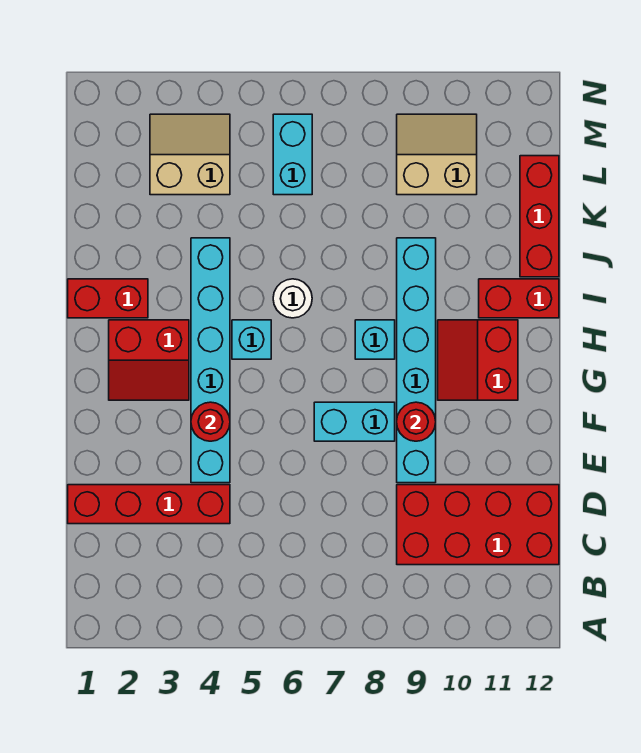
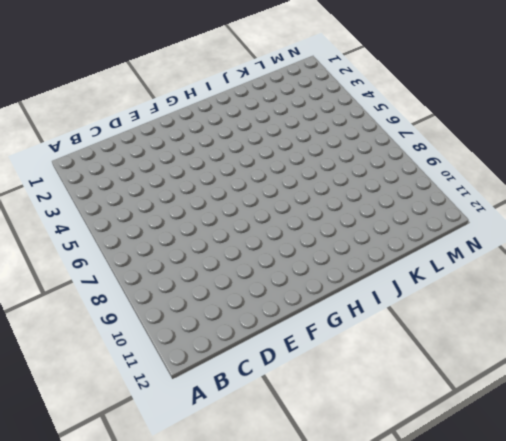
none -> red 2x4 brick [397,485,559,565]
none -> red 1x4 brick [68,485,230,524]
none -> cyan 1x6 brick [191,238,230,483]

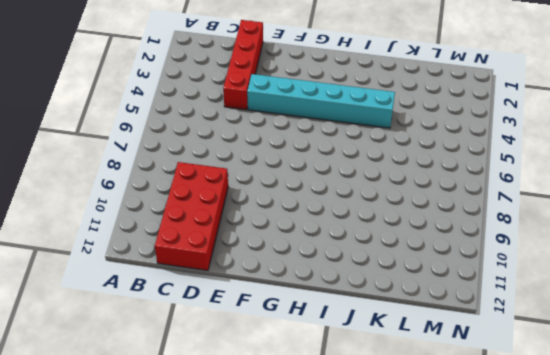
none -> cyan 1x6 brick [397,238,436,483]
none -> cyan 1x2 brick [314,402,395,441]
none -> red 2x2 slope [109,320,189,400]

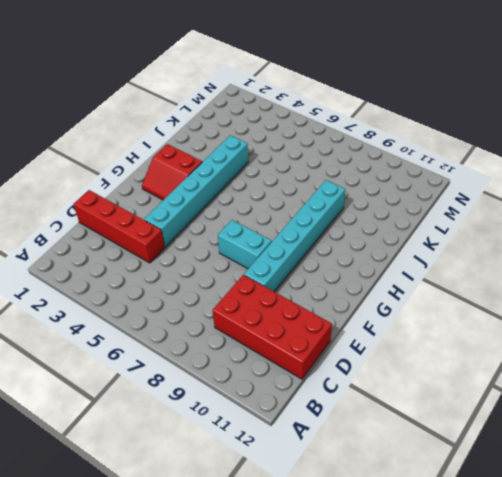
none -> red 2x2 slope [438,320,518,400]
none -> cyan 1x1 brick [232,320,271,359]
none -> cyan 1x1 brick [355,320,395,359]

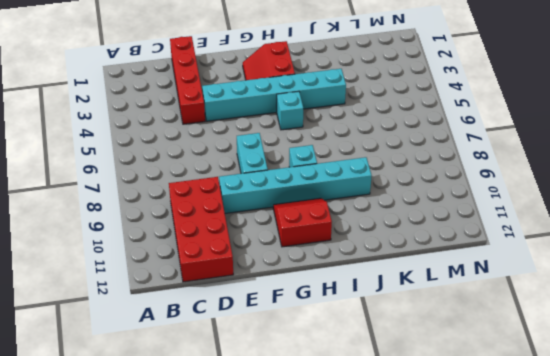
none -> red 1x2 brick [68,279,148,318]
none -> white 1x1 round brick [273,279,312,318]
none -> red 1x2 brick [479,279,559,318]

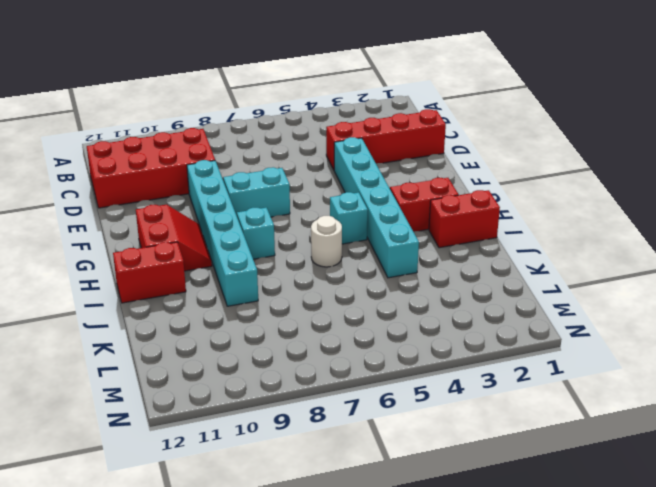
none -> red 1x3 brick [520,156,559,277]
none -> tan 2x2 slope [150,114,230,195]
none -> cyan 1x2 brick [273,114,312,195]

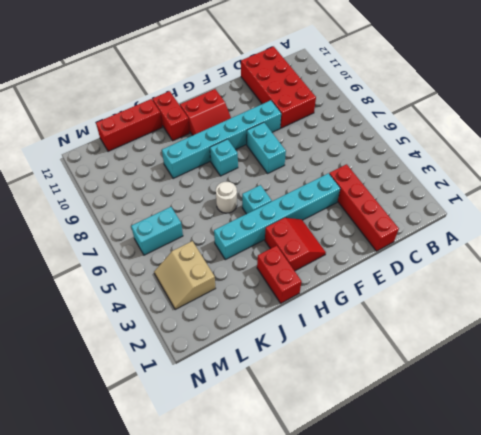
none -> tan 2x2 slope [397,114,477,195]
none -> red 1x1 round brick [191,402,230,441]
none -> red 1x1 round brick [397,402,436,441]

